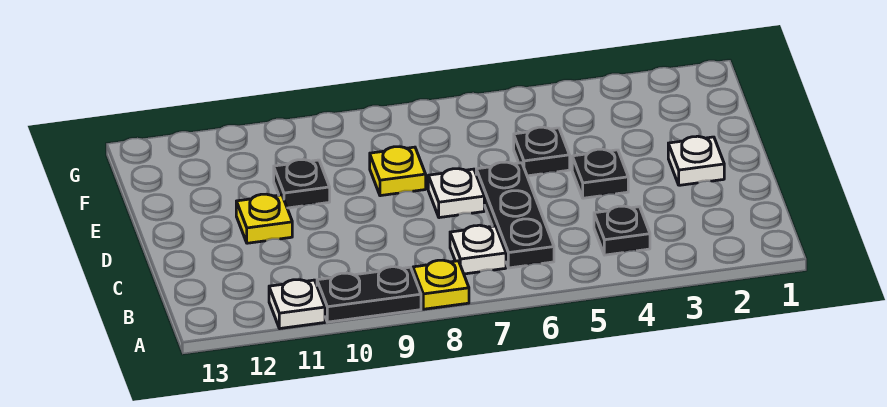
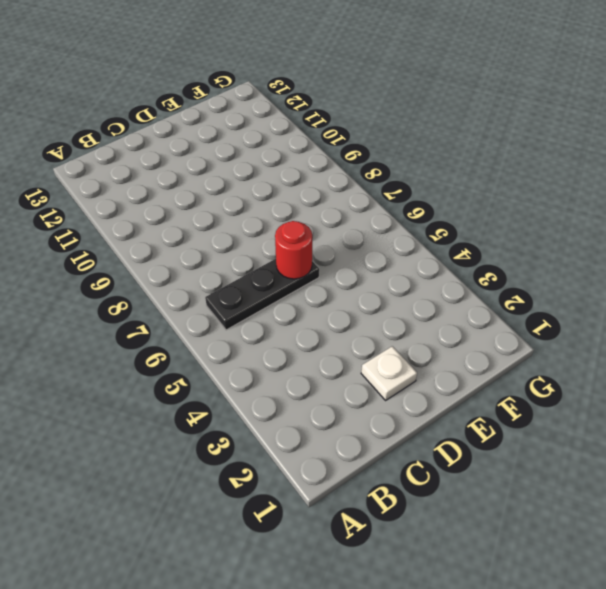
red 1x1 round brick [275,221,312,279] -> none
none -> yellow 1x1 plate [413,260,469,309]
none -> black 1x2 plate [317,267,421,322]
none -> white 1x1 plate [269,280,325,328]

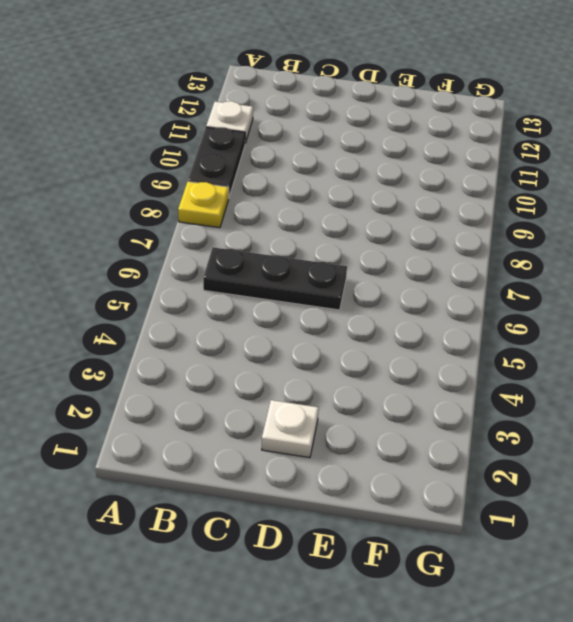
none -> black 1x1 plate [594,206,650,255]
none -> white 1x1 plate [450,225,506,274]
none -> black 1x1 plate [572,149,628,198]

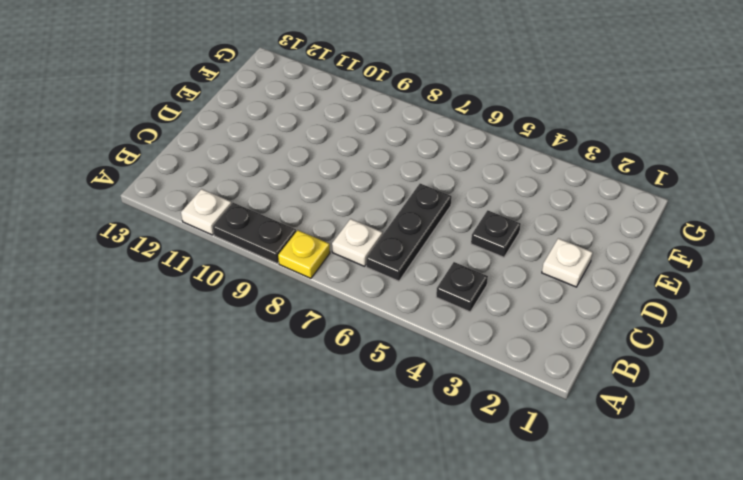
none -> white 1x1 plate [428,169,484,218]
none -> yellow 1x1 plate [236,194,292,243]
none -> black 1x1 plate [514,127,570,176]

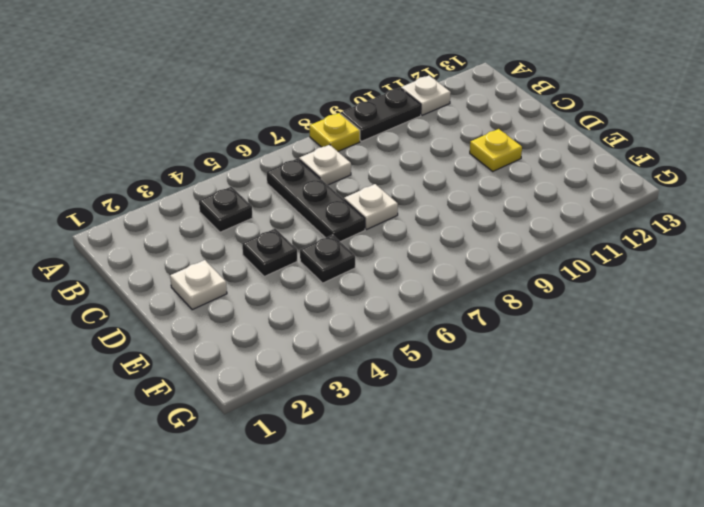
none -> yellow 1x1 plate [370,147,426,196]
none -> black 1x1 plate [274,160,330,208]

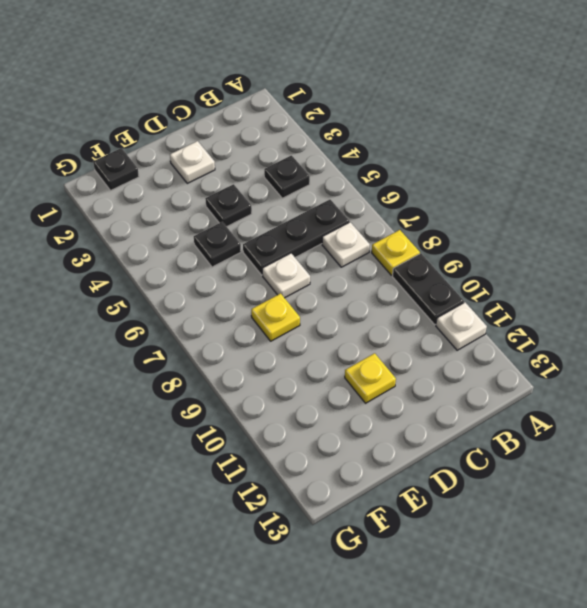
black 1x1 plate [93,148,139,191] -> black 1x1 plate moved to [274,160,330,208]

